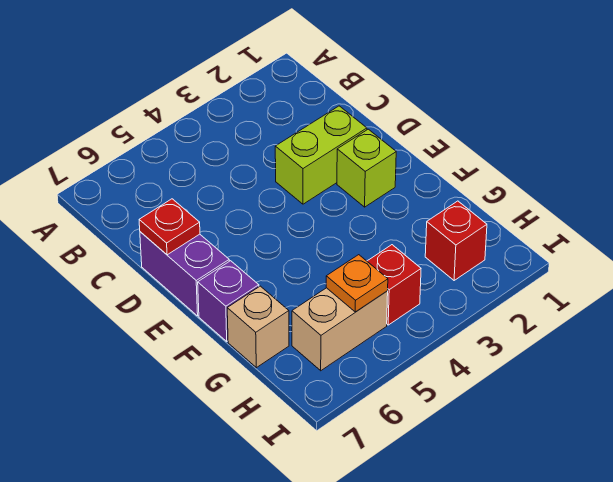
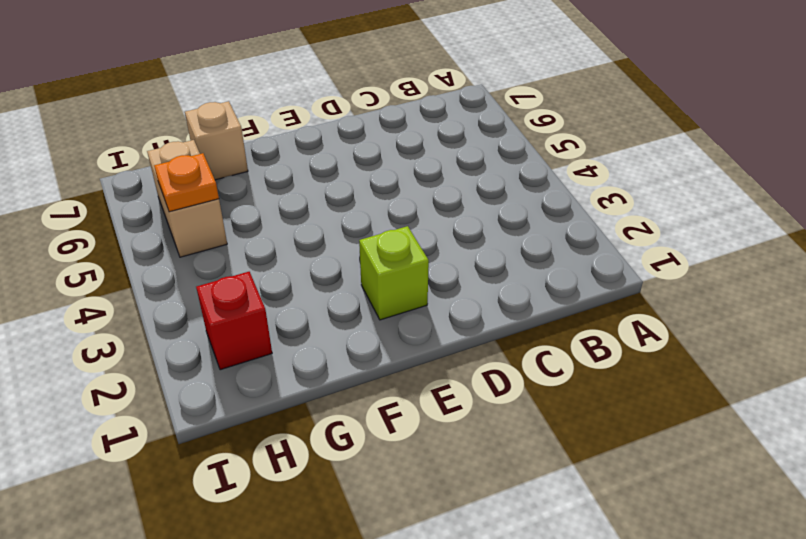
none -> lime 1x2 brick [275,106,367,204]
none -> purple 1x2 brick [140,232,229,316]

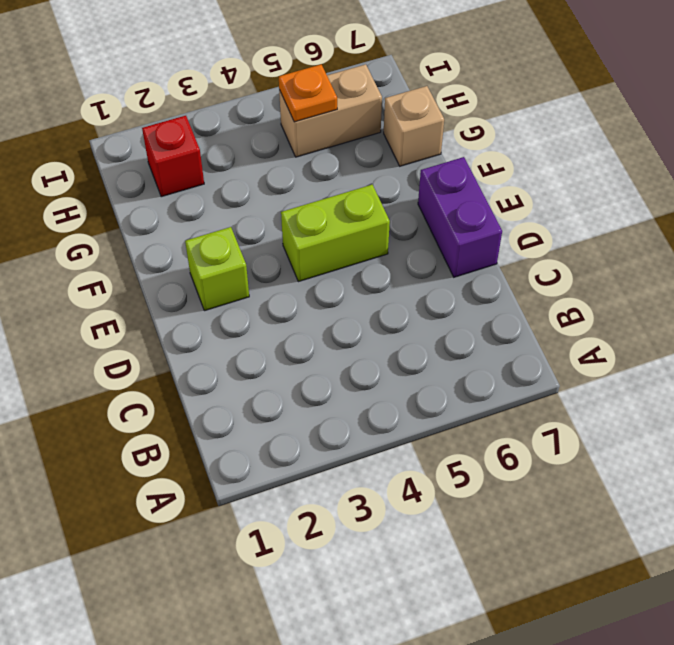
lime 1x2 brick [281,185,390,282] -> lime 1x2 brick moved to [275,106,367,204]
none -> purple 1x1 brick [198,261,259,341]
none -> red 1x1 brick [367,245,421,325]

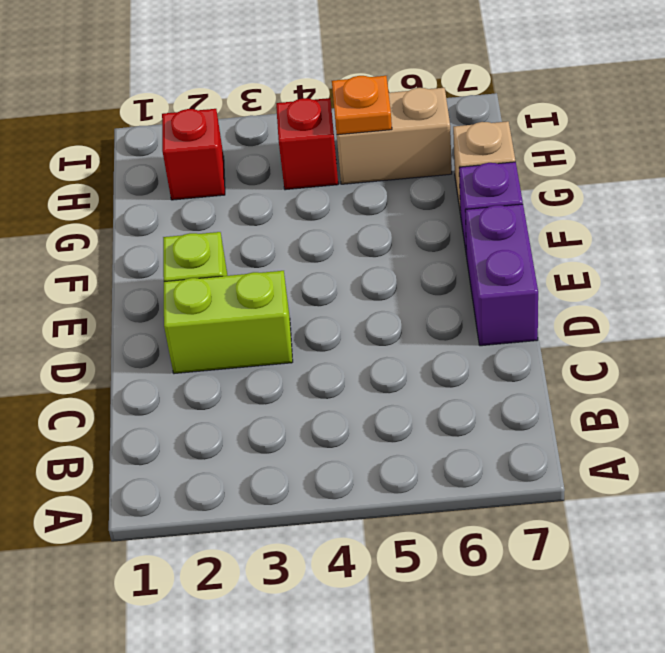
none -> red 1x1 plate [139,199,200,255]

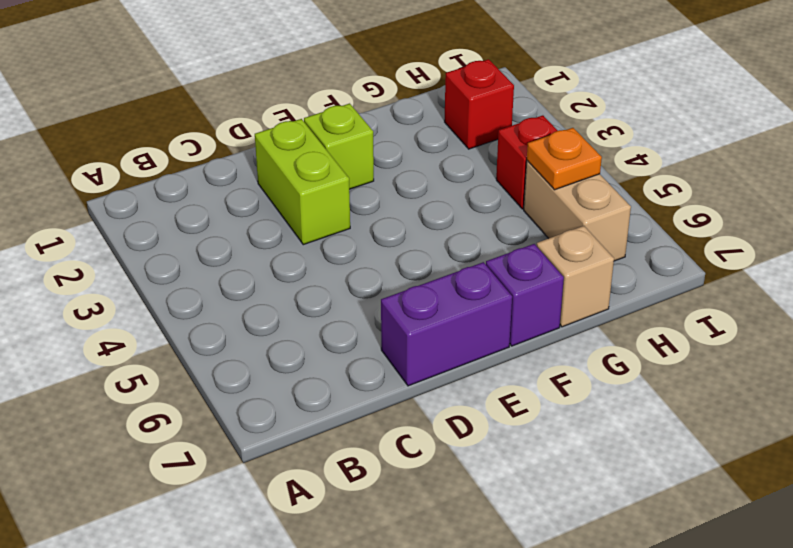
none -> red 1x1 plate [139,199,200,255]

